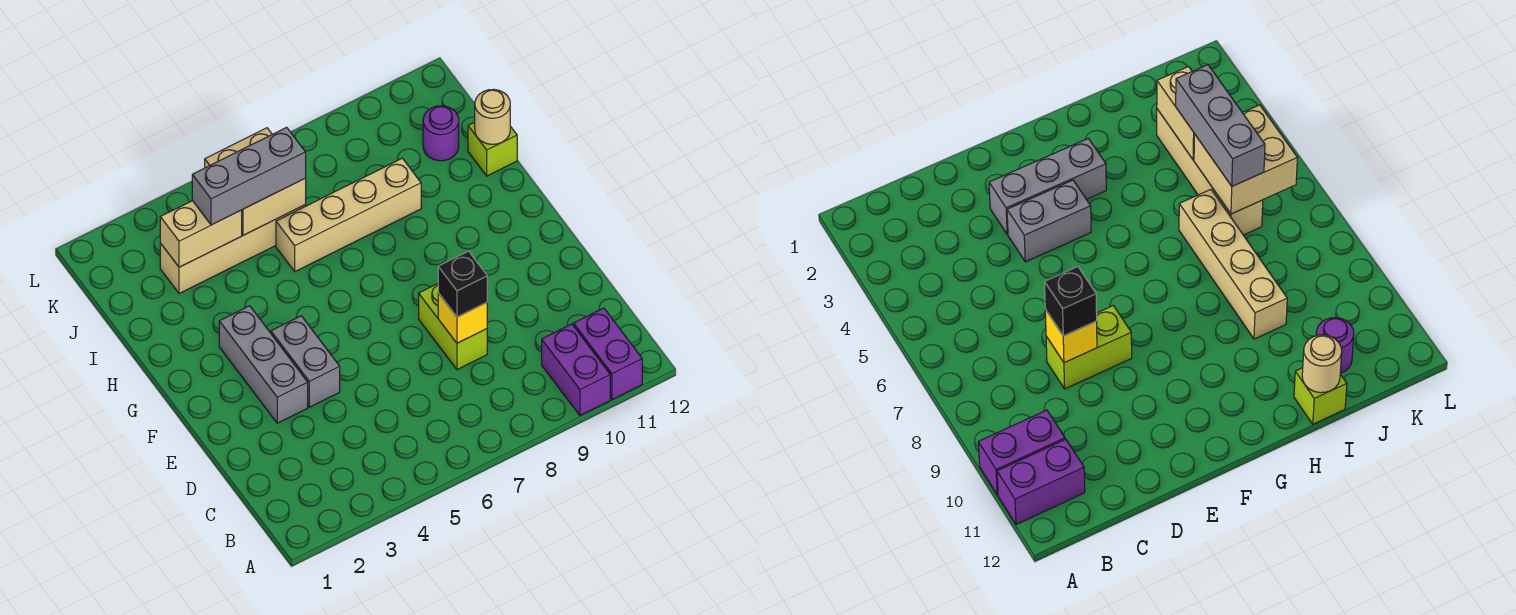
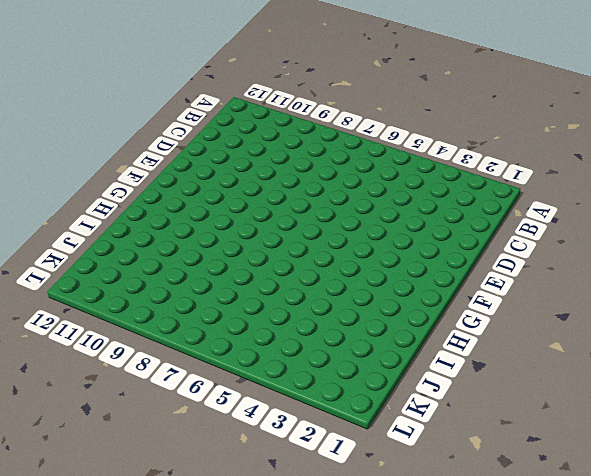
none -> purple 1x2 brick [542,324,610,415]
none -> purple 1x2 brick [574,308,642,400]
none -> lime 1x2 brick [419,284,487,370]

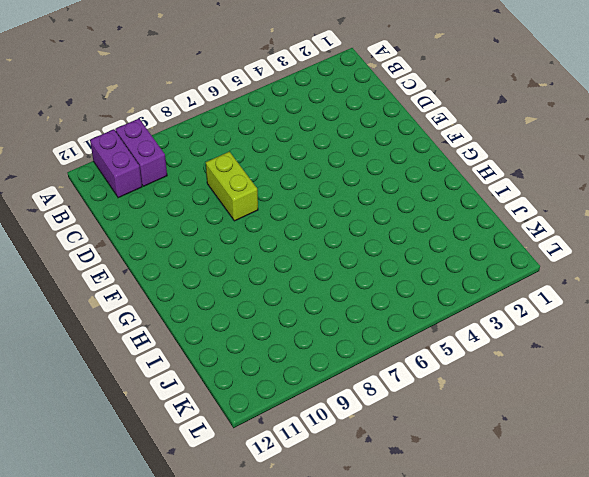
none -> grey 1x3 brick [219,306,308,423]
none -> grey 1x2 brick [271,316,340,407]
none -> tan 1x4 brick [276,158,421,271]

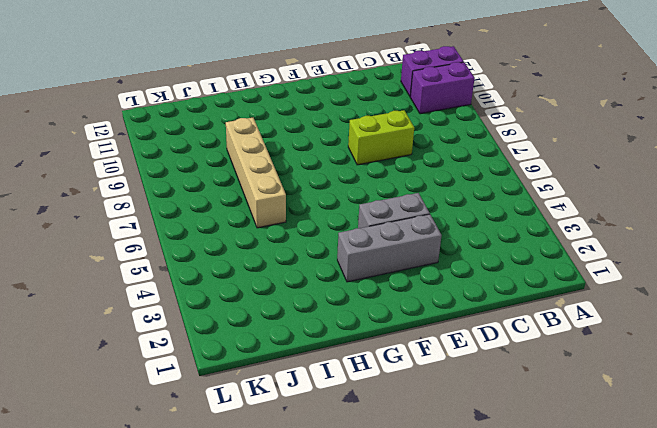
none -> lime 1x1 brick [468,122,517,176]
none -> tan 1x4 brick [160,205,306,294]
none -> purple 1x1 round brick [423,106,459,161]

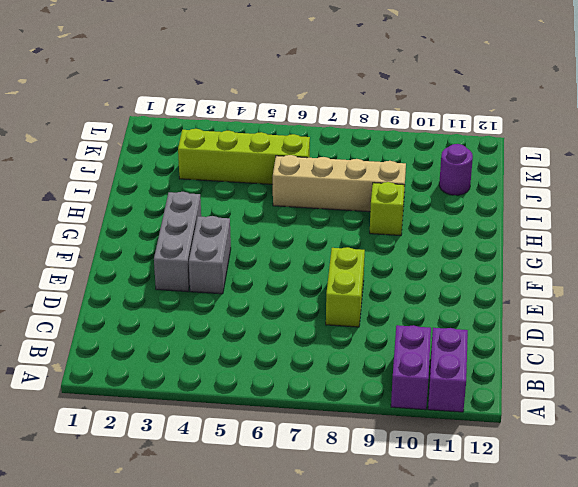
lime 1x1 brick [370,182,405,236] -> lime 1x1 brick moved to [468,122,517,176]
lime 1x4 brick [178,129,310,184] -> tan 1x4 brick [160,205,306,294]
none -> yellow 1x1 brick [438,293,487,343]
none -> tan 1x1 round brick [475,89,510,144]
none -> tan 1x2 brick [160,201,242,267]

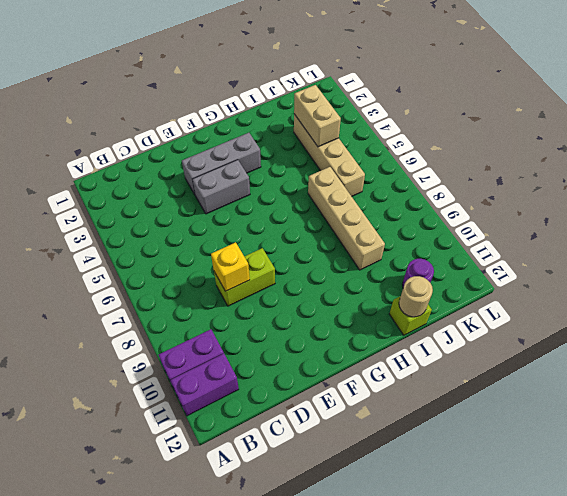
none -> tan 2x2 brick [205,128,306,235]
none -> black 1x1 brick [438,251,487,317]
none -> grey 1x3 brick [192,127,306,225]

